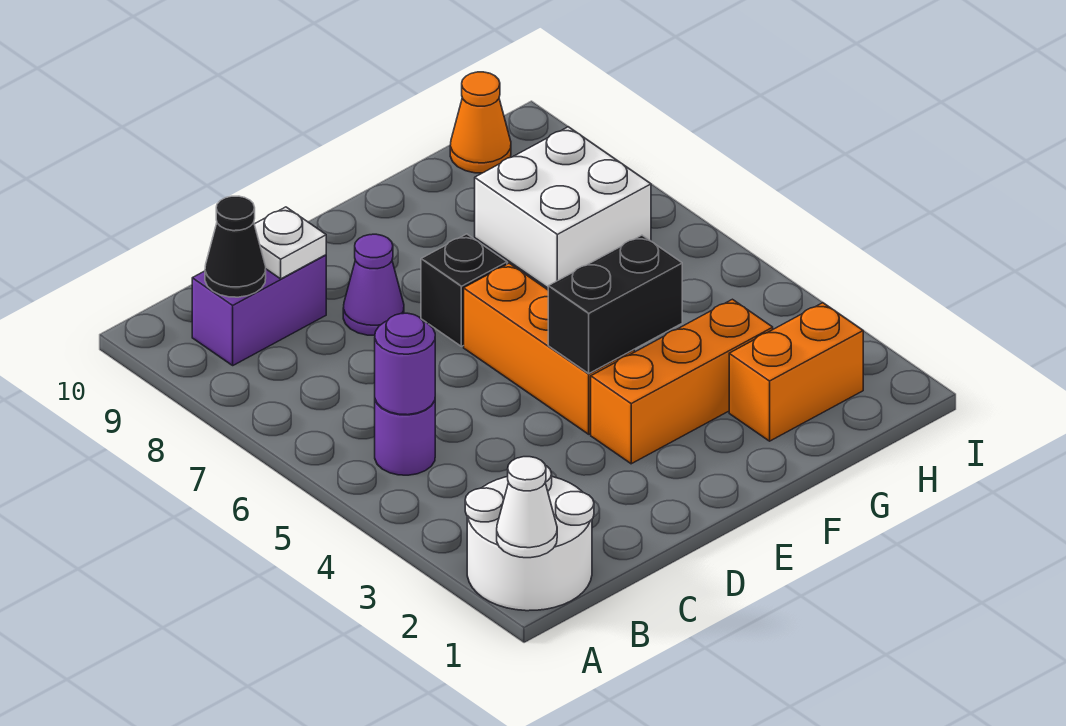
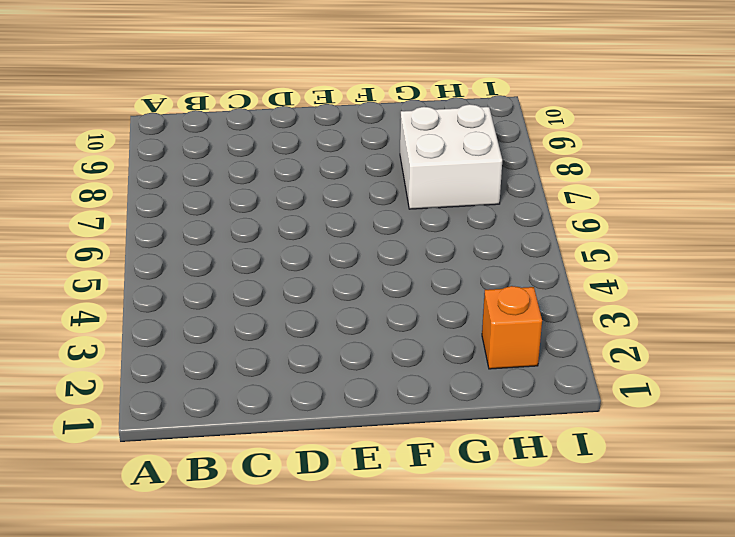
orange 1x1 brick [482,286,542,369] -> orange 1x2 brick [729,303,863,441]
none -> white 2x2 round brick [465,466,594,611]
none -> purple 1x1 round brick [375,400,435,475]
none -> purple 1x2 brick [192,255,326,365]

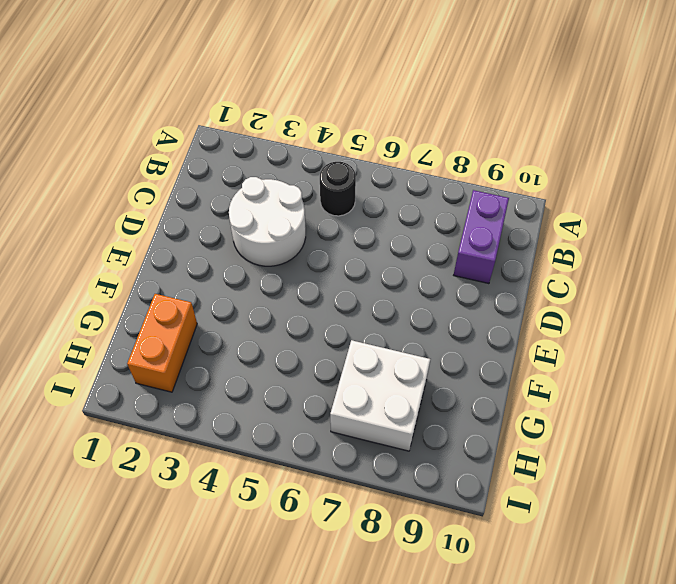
black 1x1 round brick [320,162,356,216] -> purple 1x1 round brick [375,400,435,475]
white 2x2 round brick [229,177,306,266] -> white 2x2 round brick moved to [465,466,594,611]
none -> purple 1x1 cone [343,234,404,335]
none -> orange 1x3 brick [591,299,773,464]
none -> orange 1x3 brick [464,263,634,434]

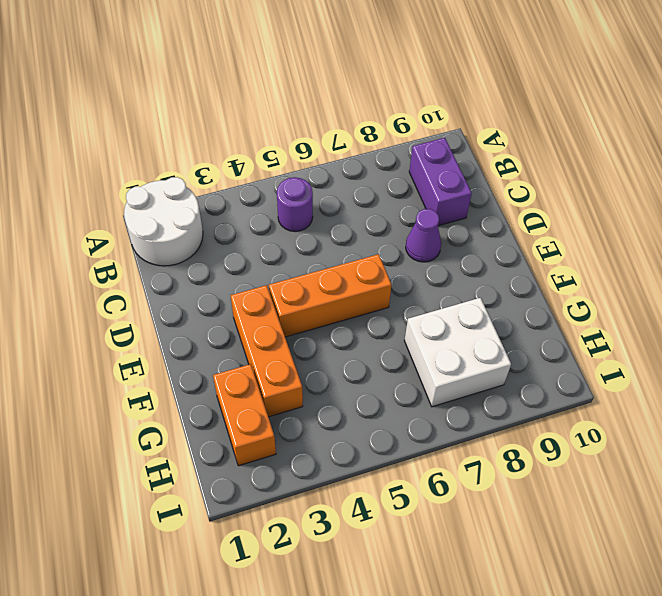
none -> black 1x1 brick [421,234,507,346]
none -> orange 1x1 cone [450,72,511,173]
none -> white 1x1 cone [497,457,557,558]

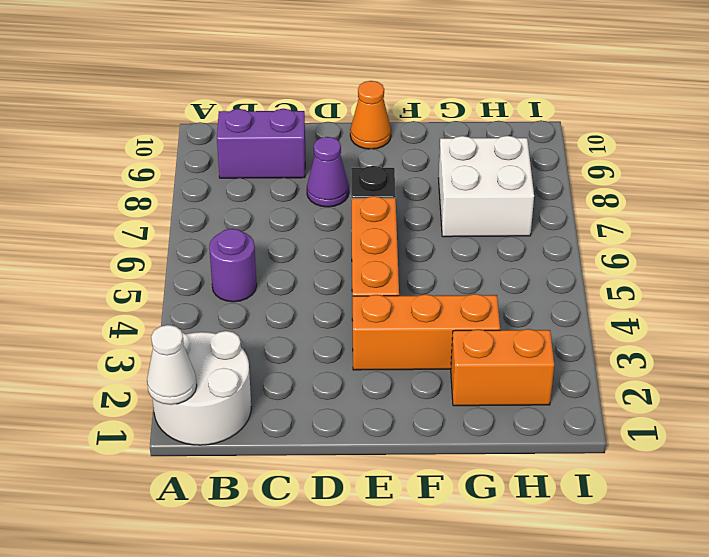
orange 1x1 cone [350,81,391,149] -> orange 1x1 cone moved to [450,72,511,173]
none -> purple 1x1 round brick [375,313,435,415]
none -> black 1x1 cone [205,196,266,297]
none -> white 1x1 plate [254,207,326,279]

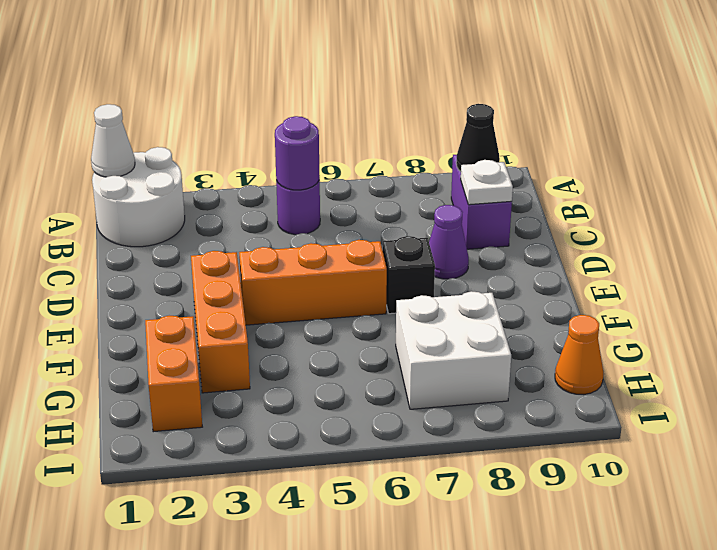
none -> black 1x2 brick [548,235,682,373]

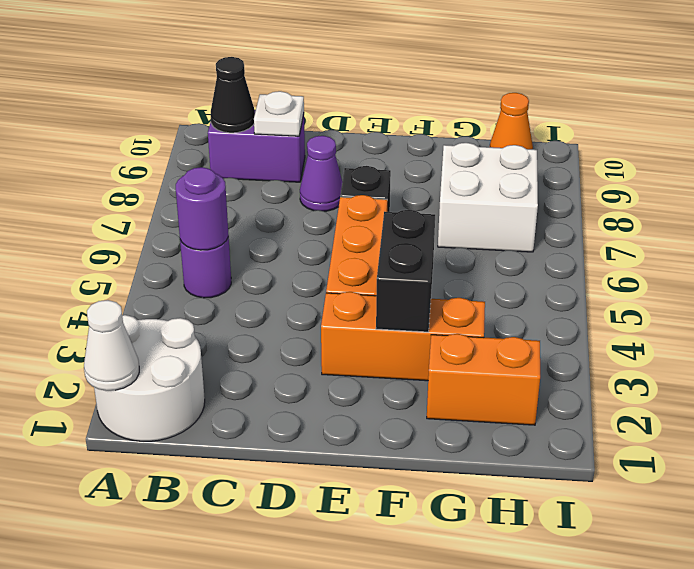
black 1x2 brick [376,210,435,332] -> black 1x2 brick turned to [548,235,682,373]

